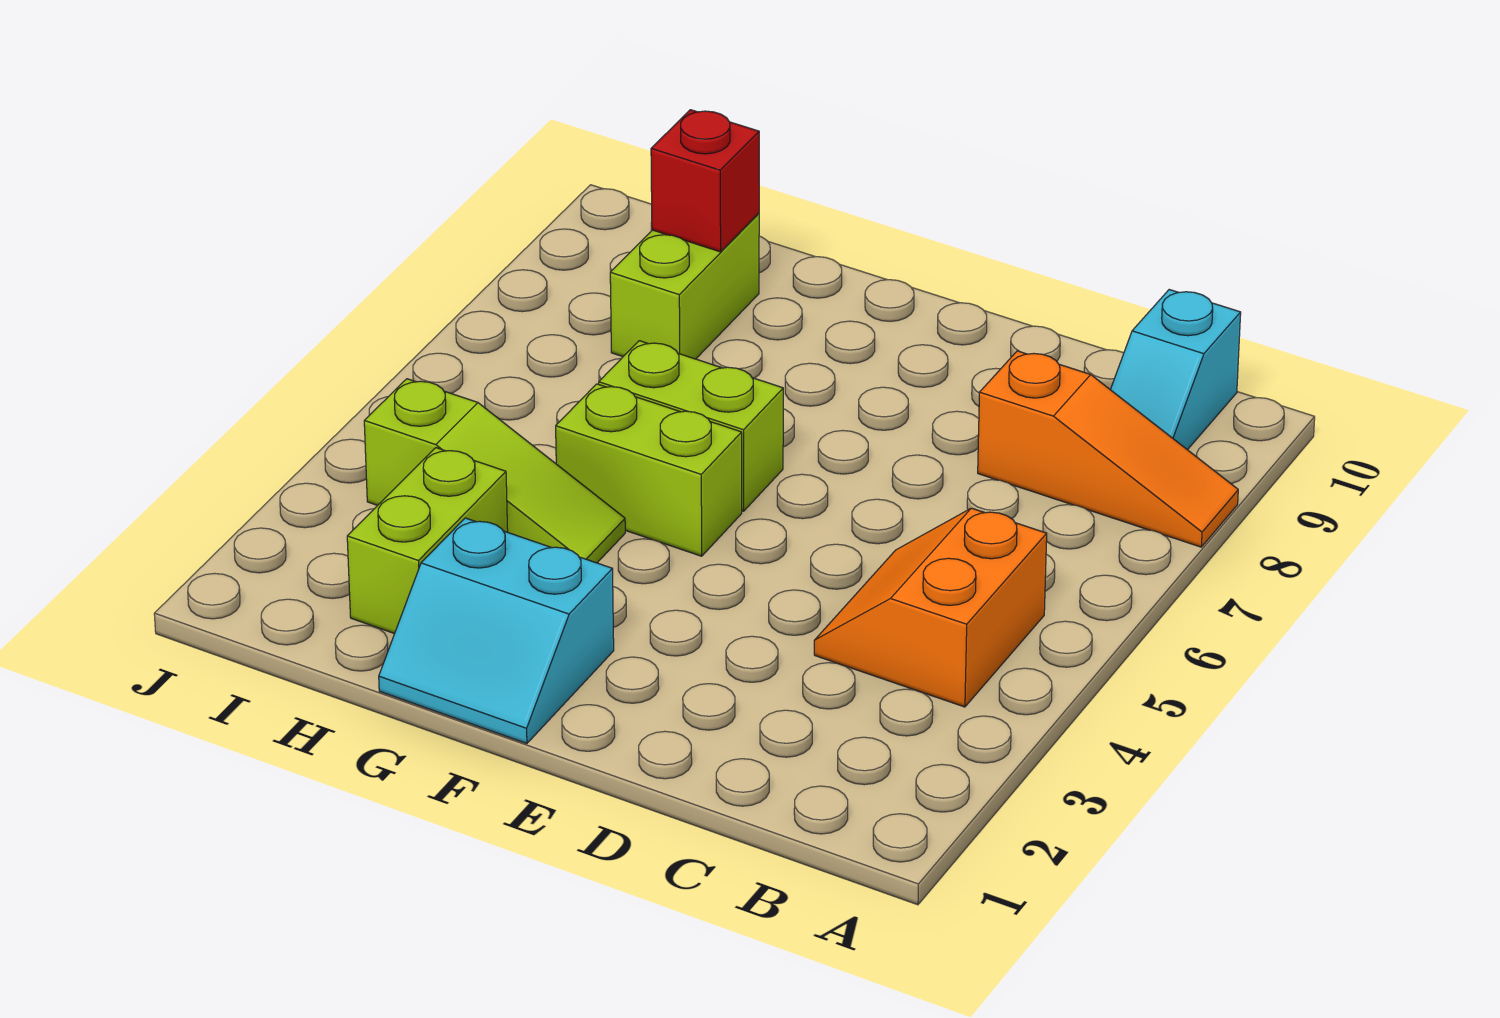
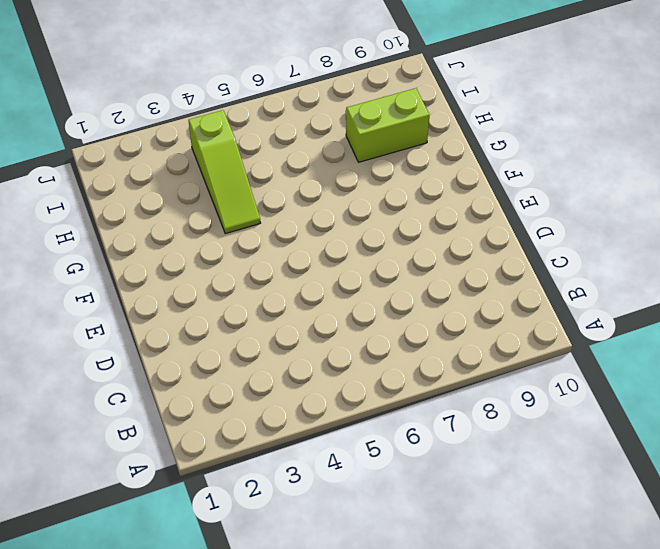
none -> orange 1x3 slope [978,351,1238,547]
none -> orange 2x2 slope [814,508,1047,707]

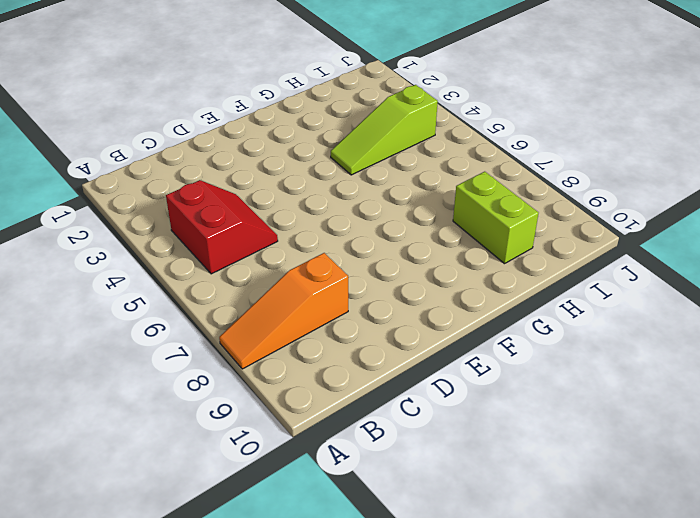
red 2x2 slope [166,180,278,274] -> orange 2x2 slope [814,508,1047,707]
none -> cyan 1x2 slope [1110,290,1241,450]
none -> cyan 2x2 slope [379,518,614,744]

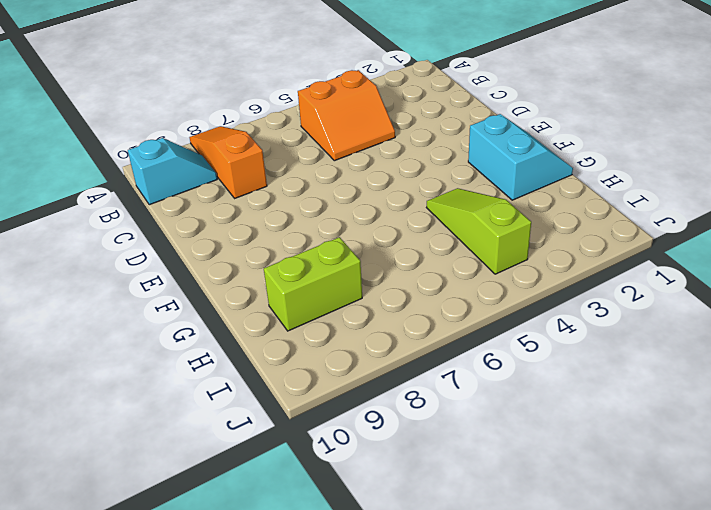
none -> lime 1x2 brick [556,384,742,556]
none -> lime 1x2 brick [599,341,783,511]

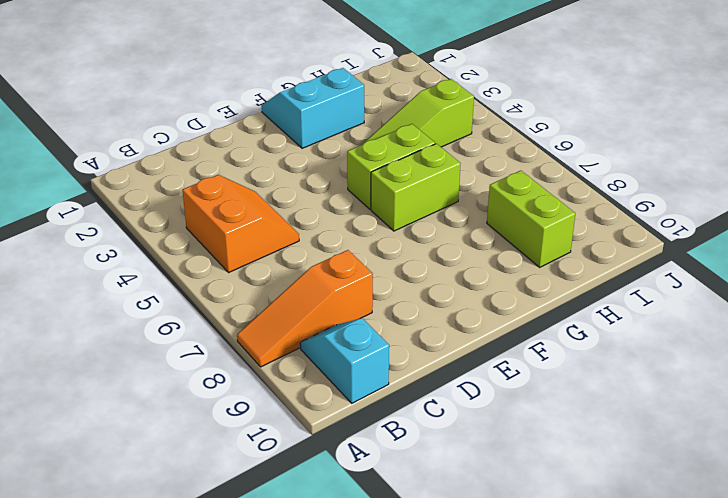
none -> lime 1x2 brick [347,448,508,634]
none -> red 1x1 brick [651,110,759,252]

